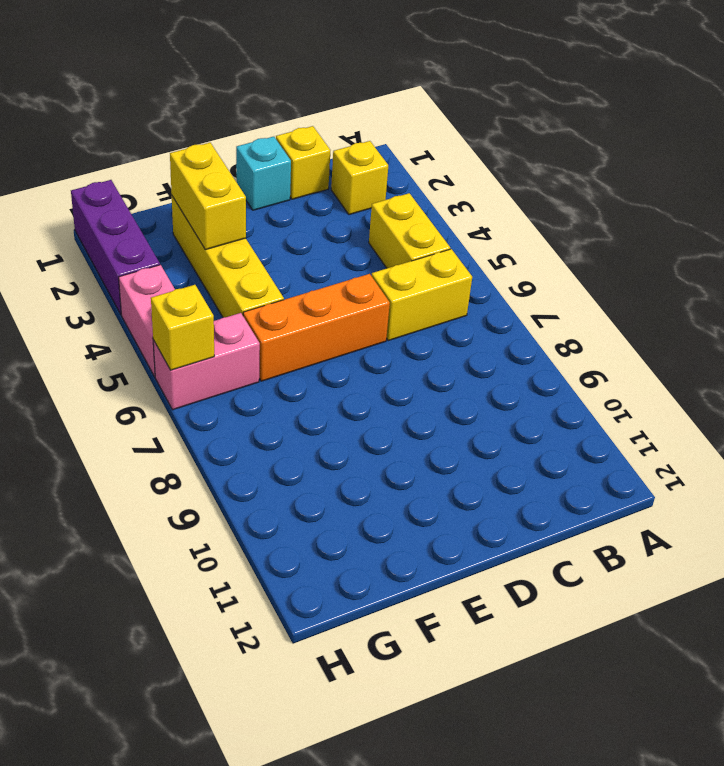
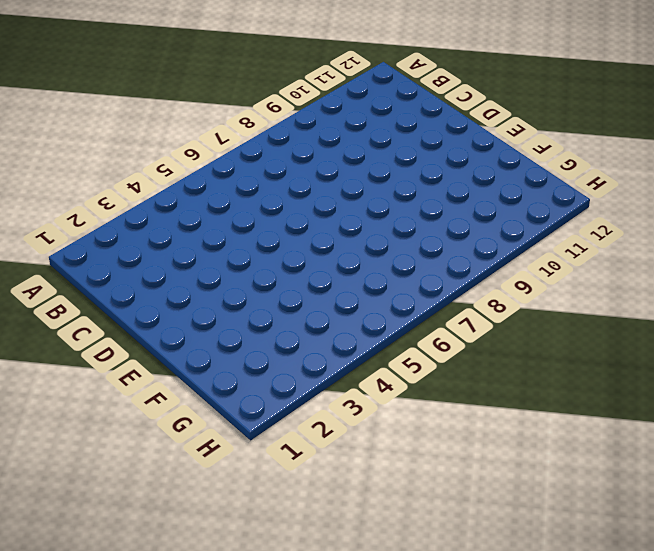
none -> yellow 1x1 brick [331,141,388,215]
none -> yellow 1x2 brick [369,193,450,268]
none -> yellow 1x2 brick [372,249,472,341]

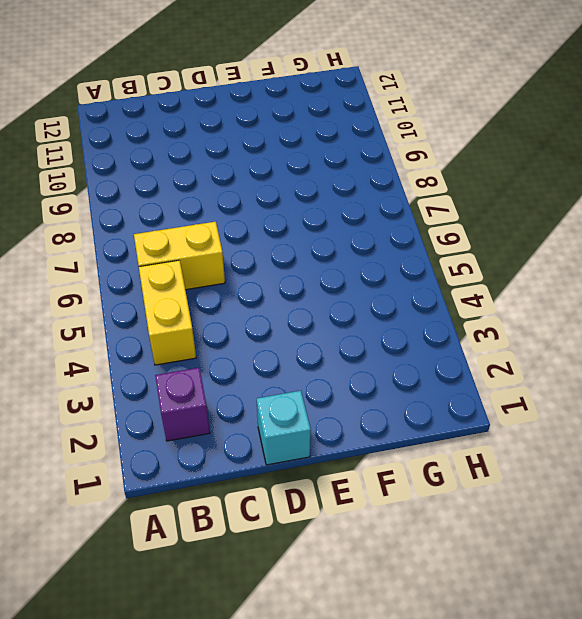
purple 1x1 brick [155,368,210,441] -> yellow 1x1 brick [331,141,388,215]
none -> yellow 1x1 brick [276,126,330,199]
none -> orange 1x3 brick [243,274,390,381]
none -> yellow 1x4 brick [172,196,284,317]

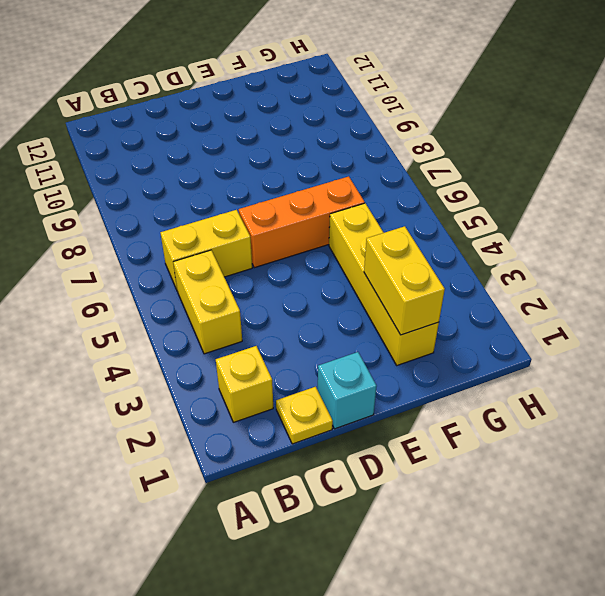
yellow 1x1 plate [276,387,333,444] -> yellow 1x1 brick [276,126,330,199]
none -> pink 1x2 brick [153,313,260,410]
none -> purple 1x3 brick [71,180,160,314]
none -> pink 1x2 brick [119,265,175,377]

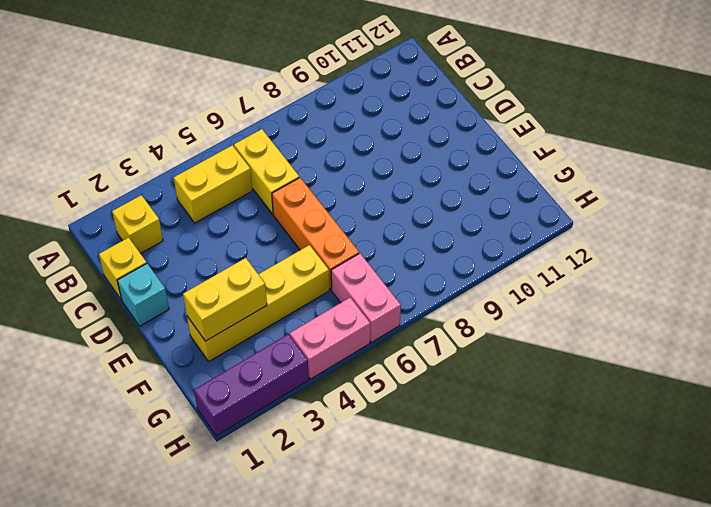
none -> yellow 1x1 brick [151,285,214,370]

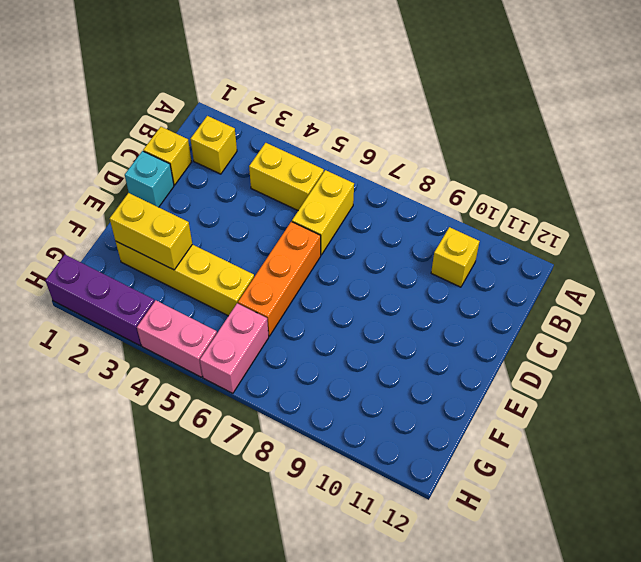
yellow 1x1 brick [431,227,480,287] -> yellow 1x1 brick moved to [151,285,214,370]

